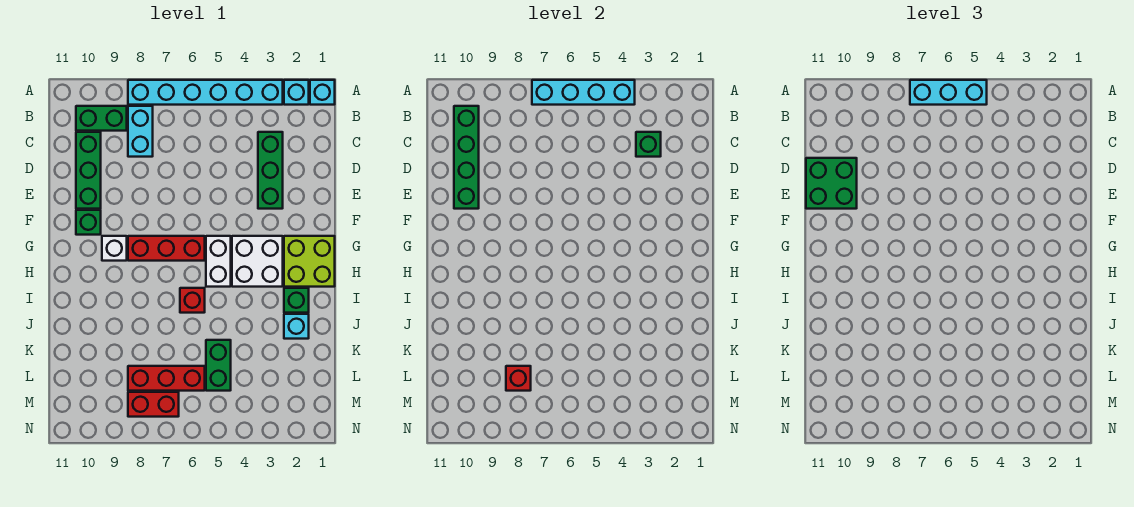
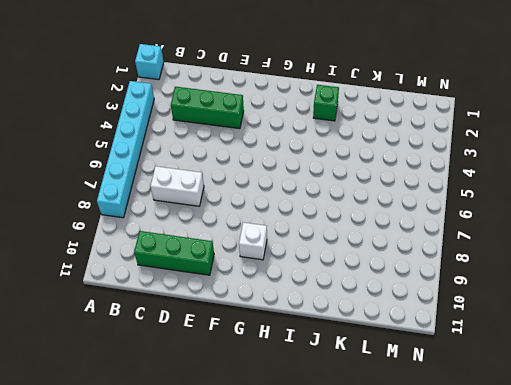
white 1x2 brick [150,166,204,206] -> white 1x2 brick moved to [206,236,231,287]
none -> cyan 1x1 brick [284,80,309,105]
none -> cyan 1x2 brick [128,106,153,157]
none -> green 1x2 brick [76,106,127,131]

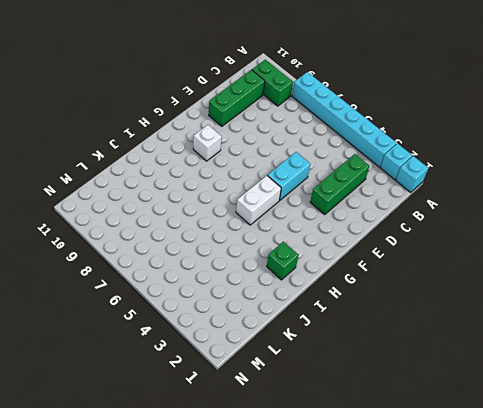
cyan 1x2 brick [267,152,310,200] -> cyan 1x2 brick moved to [128,106,153,157]
none -> green 1x1 brick [76,210,101,235]
none -> lime 2x2 brick [284,236,335,287]
none -> white 2x2 brick [232,236,283,287]

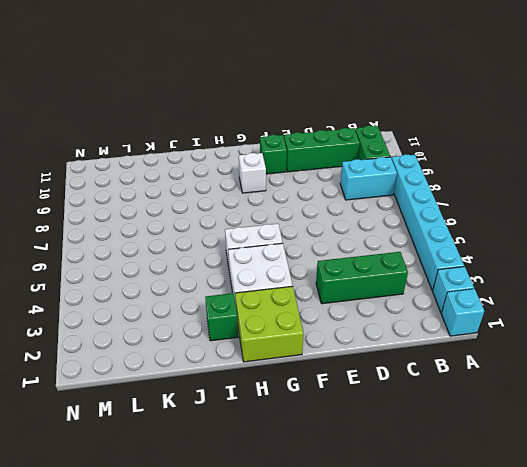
none -> red 1x3 brick [128,236,205,261]
none -> red 1x1 brick [180,288,205,313]
none -> cyan 1x1 brick [284,314,309,339]

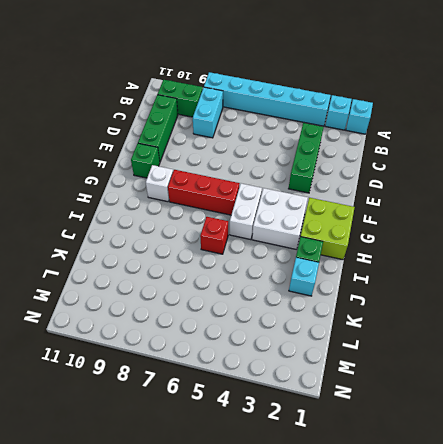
none -> green 1x2 brick [206,340,231,391]
none -> red 1x3 brick [128,366,205,391]
none -> red 1x2 brick [128,392,179,417]

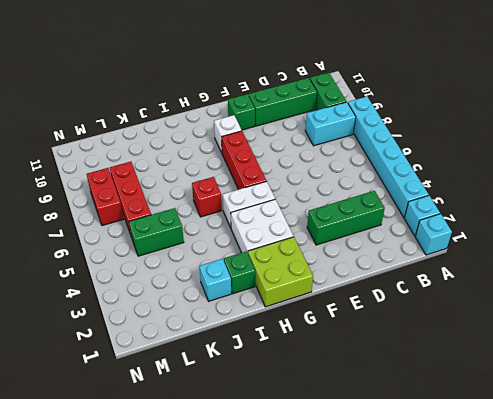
none -> cyan 1x4 brick [532,80,635,105]
none -> green 1x4 brick [454,106,479,209]
none -> green 1x1 brick [636,132,661,157]

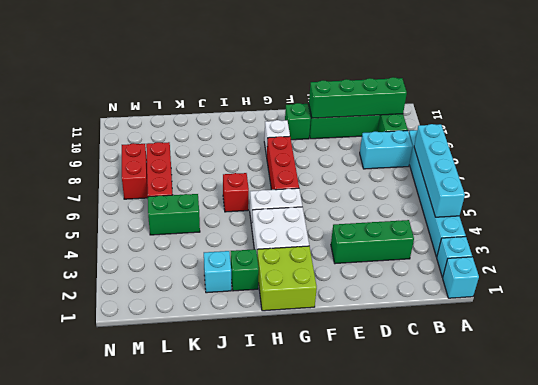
none -> green 1x1 brick [636,132,661,157]
none -> red 1x1 brick [506,366,531,391]
none -> cyan 1x3 brick [910,80,987,105]

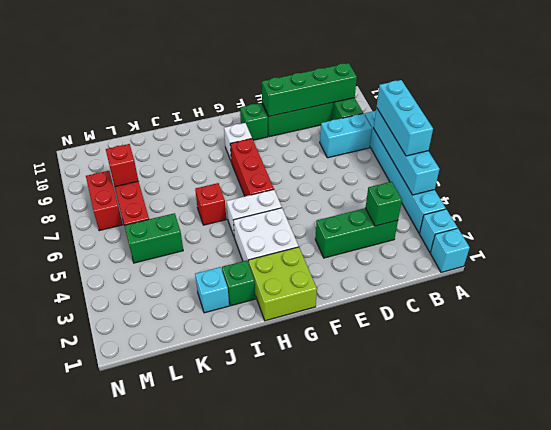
none -> green 2x2 brick [806,158,857,209]

